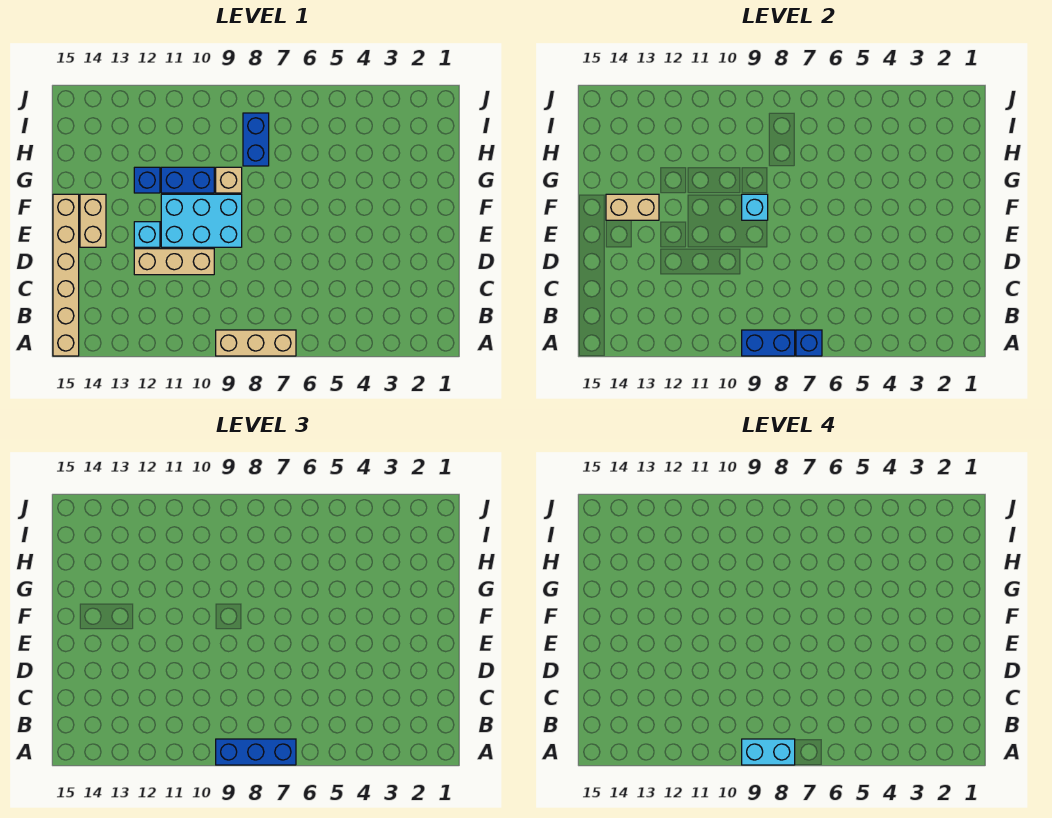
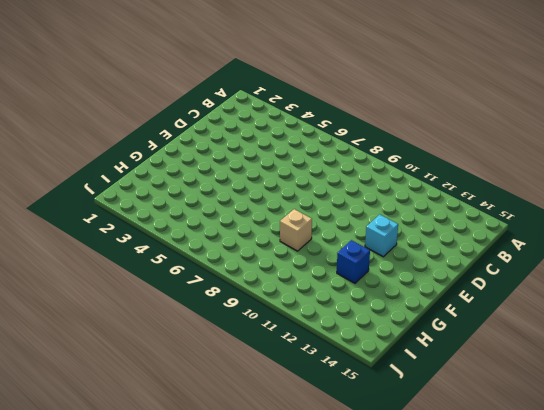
none -> tan 1x3 brick [216,330,296,356]
none -> tan 1x6 brick [53,194,79,356]
none -> tan 1x3 brick [134,249,214,275]

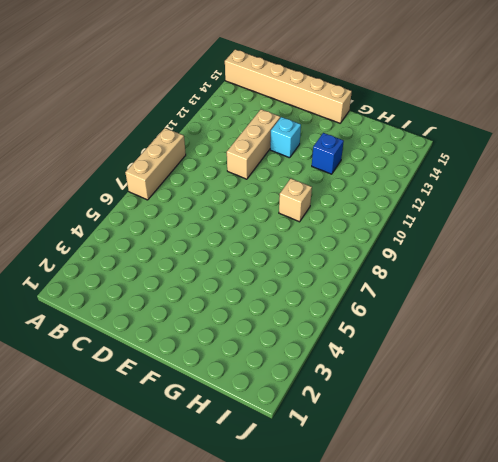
none -> cyan 2x3 brick [161,194,242,247]
none -> tan 1x2 brick [80,194,106,247]
none -> blue 1x2 brick [161,167,214,193]

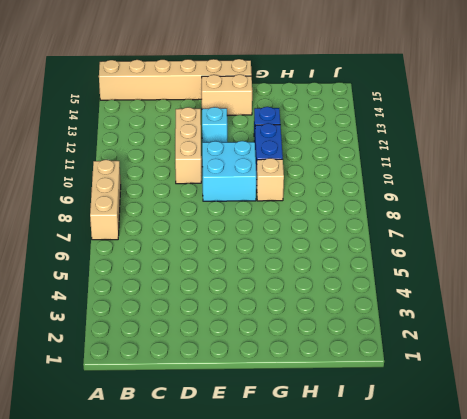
cyan 2x2 brick [202,141,256,201] -> cyan 2x3 brick [161,194,242,247]
none -> blue 1x2 brick [243,113,269,166]
none -> blue 1x1 brick [796,330,822,356]
none -> blue 1x2 brick [742,330,795,356]

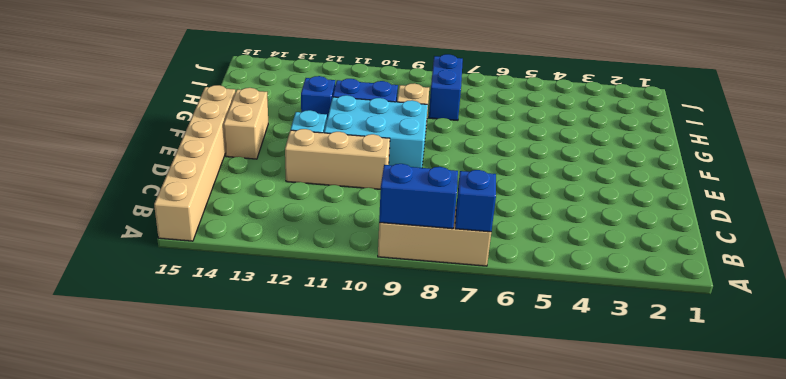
none -> cyan 1x1 brick [742,194,768,220]
none -> tan 1x2 brick [606,194,659,220]
none -> blue 1x3 brick [216,739,296,765]

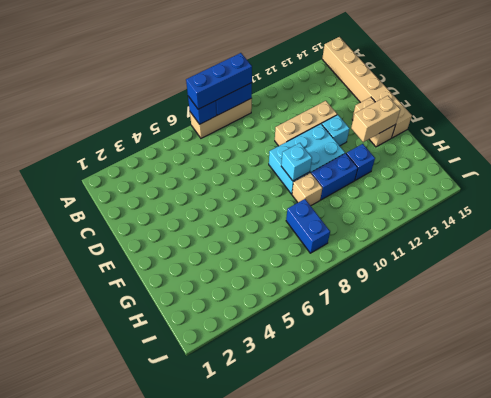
none -> cyan 1x2 brick [742,739,795,765]

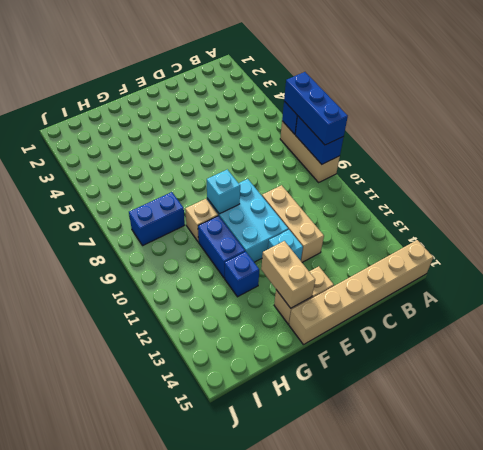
none -> cyan 1x2 brick [742,739,795,765]

